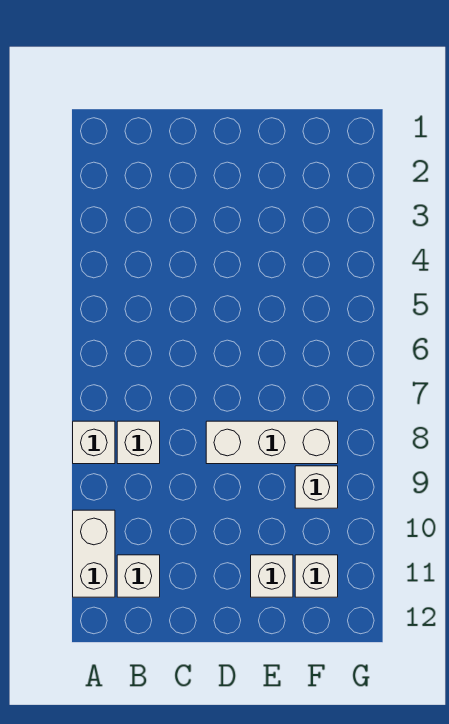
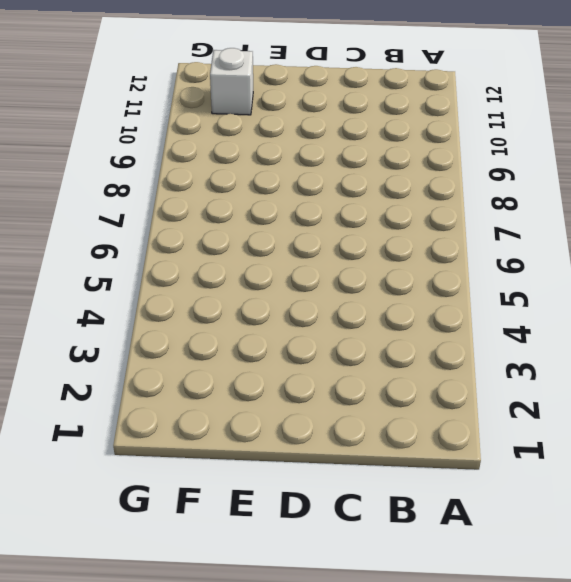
none -> white 1x1 brick [73,421,115,464]
none -> white 1x2 brick [73,510,115,597]

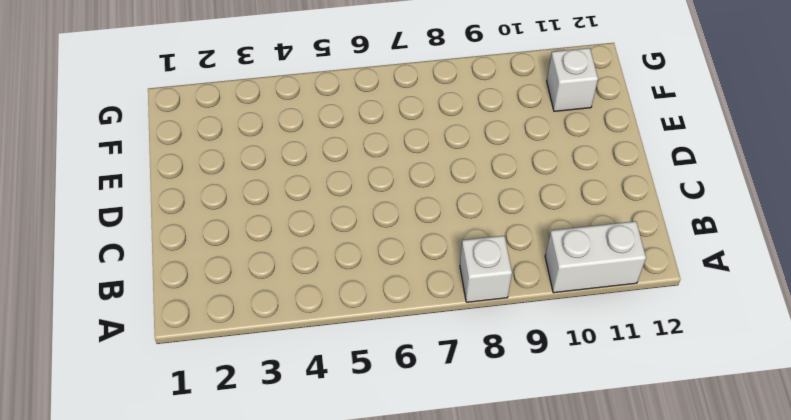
none -> white 1x1 brick [117,421,160,464]
none -> white 1x1 brick [117,555,160,597]

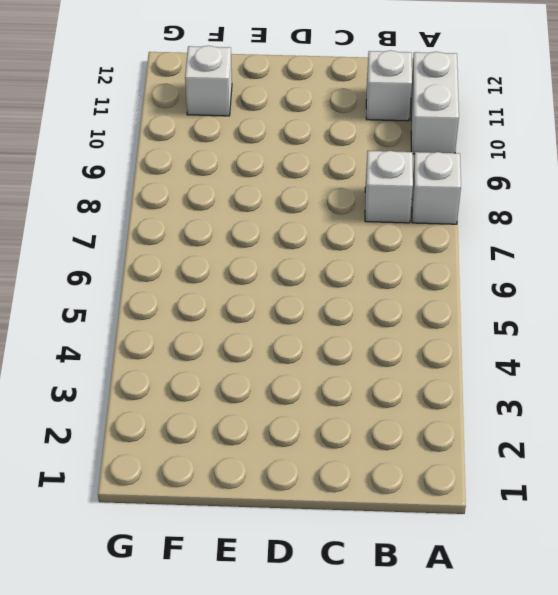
none -> white 1x3 brick [206,421,338,464]
none -> white 1x1 brick [251,555,293,597]

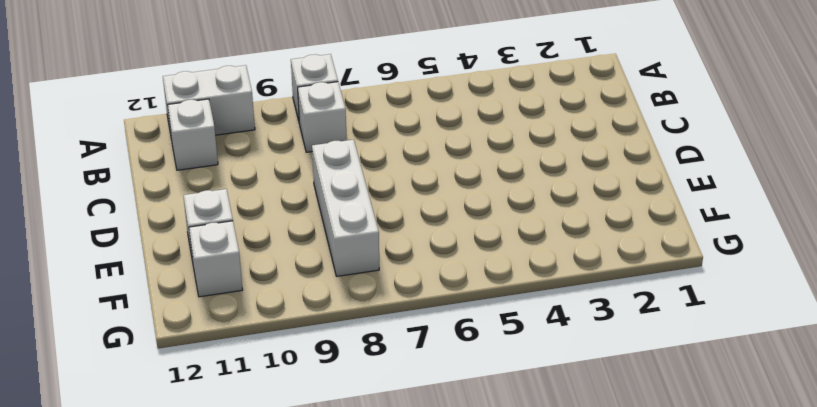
none -> white 1x1 brick [295,466,338,508]

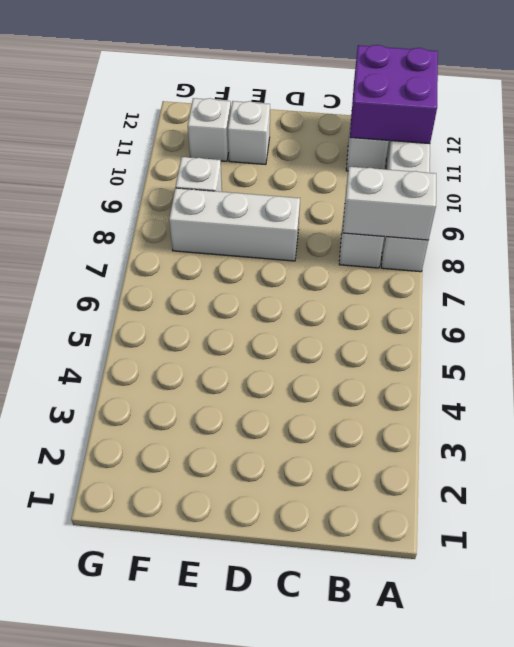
white 1x2 brick [343,167,436,240] -> none
purple 2x2 brick [350,45,438,144] -> none

